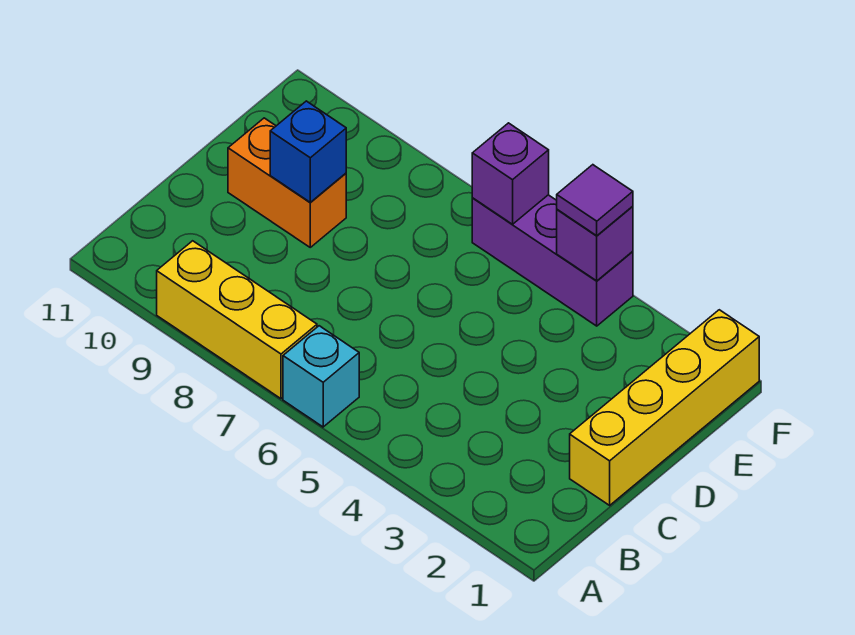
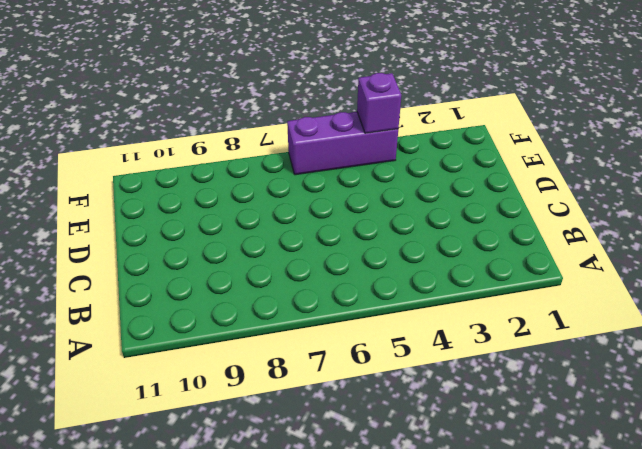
none -> cyan 1x1 brick [283,326,359,427]
none -> yellow 1x3 brick [157,241,317,399]

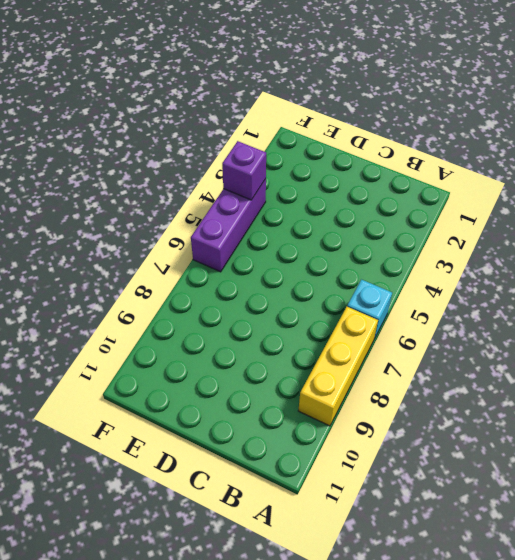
none -> yellow 1x4 brick [570,310,759,505]
none -> orange 1x2 brick [228,118,346,247]

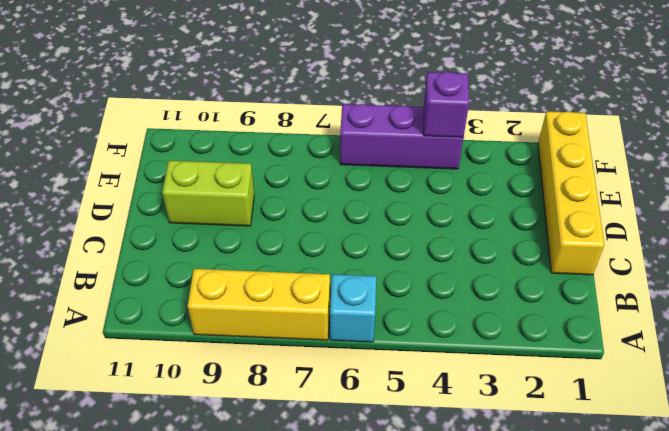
lime 1x2 brick [162,161,254,226] -> orange 1x2 brick [228,118,346,247]
none -> blue 1x1 brick [270,101,346,203]
none -> purple 1x1 brick [472,123,549,224]

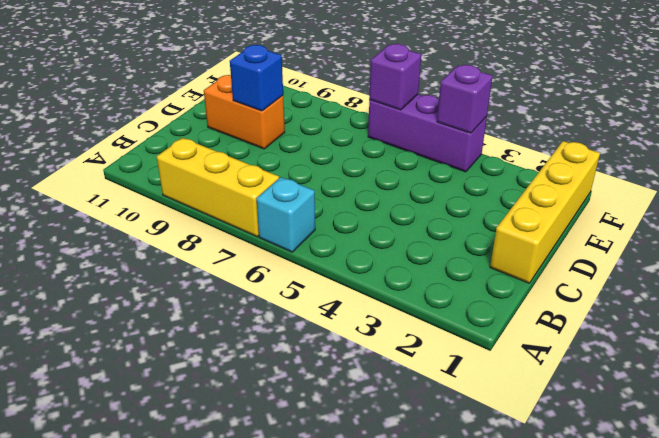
none -> purple 1x1 tile [557,165,633,236]

